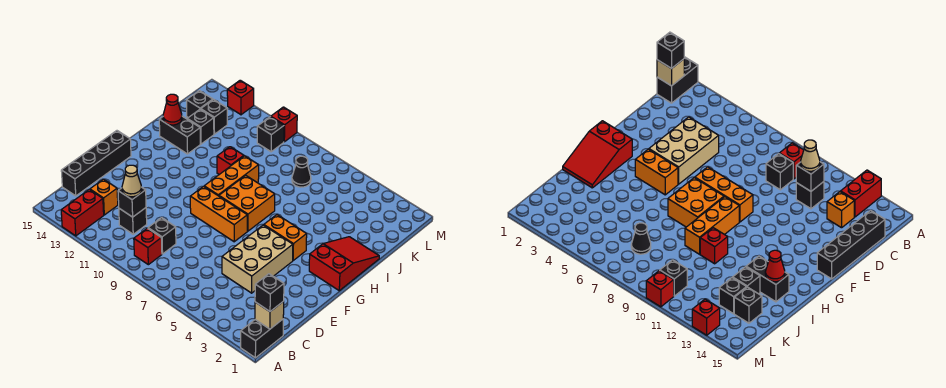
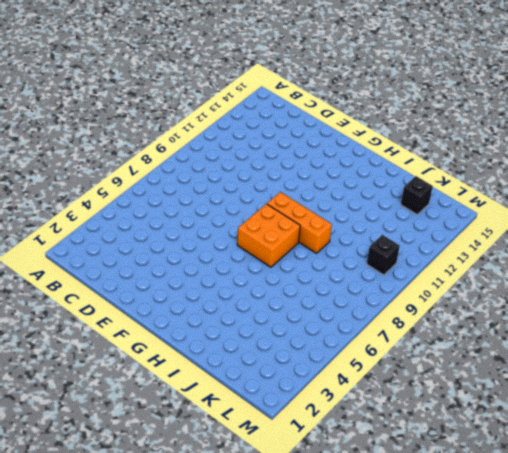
none -> black 1x2 brick [241,319,283,358]
none -> red 1x2 brick [61,189,104,236]
none -> red 1x1 brick [134,228,162,265]

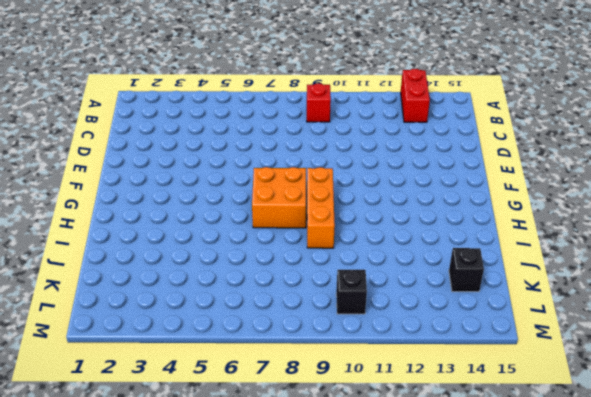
none -> black 1x2 brick [241,319,283,358]
none -> black 1x1 brick [148,218,176,254]
none -> black 1x1 brick [119,208,147,234]

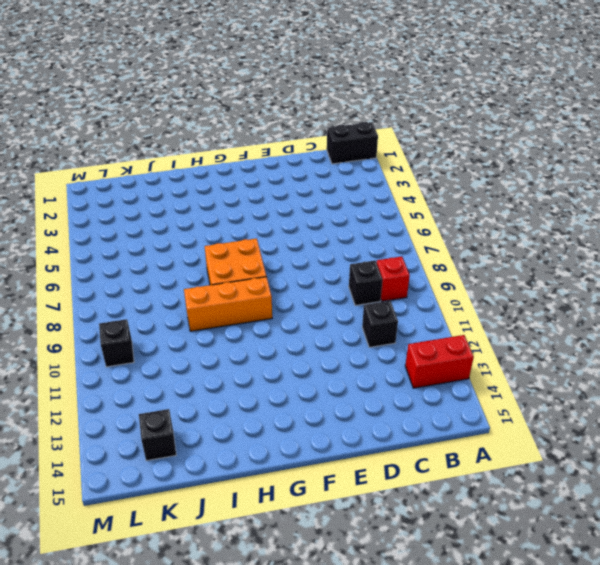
none -> orange 1x1 brick [90,179,118,215]
none -> black 1x4 brick [61,131,131,196]
none -> tan 2x3 brick [222,225,293,293]

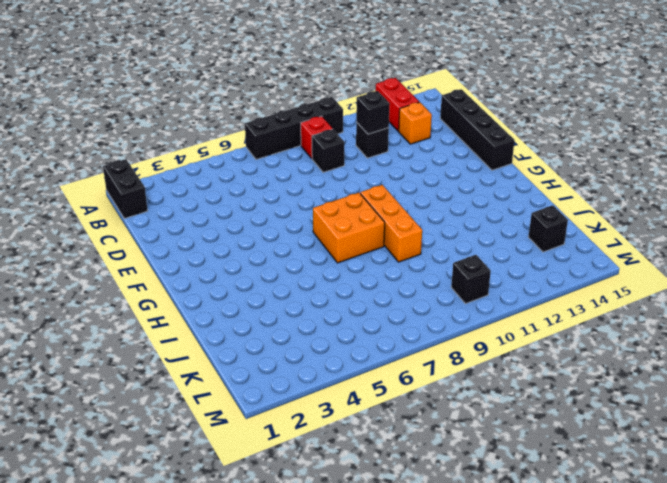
black 1x4 brick [245,97,343,159] -> none
none -> tan 2x3 brick [222,225,293,293]
none -> orange 1x3 brick [190,186,247,242]
none -> red 2x3 slope [309,237,379,291]

